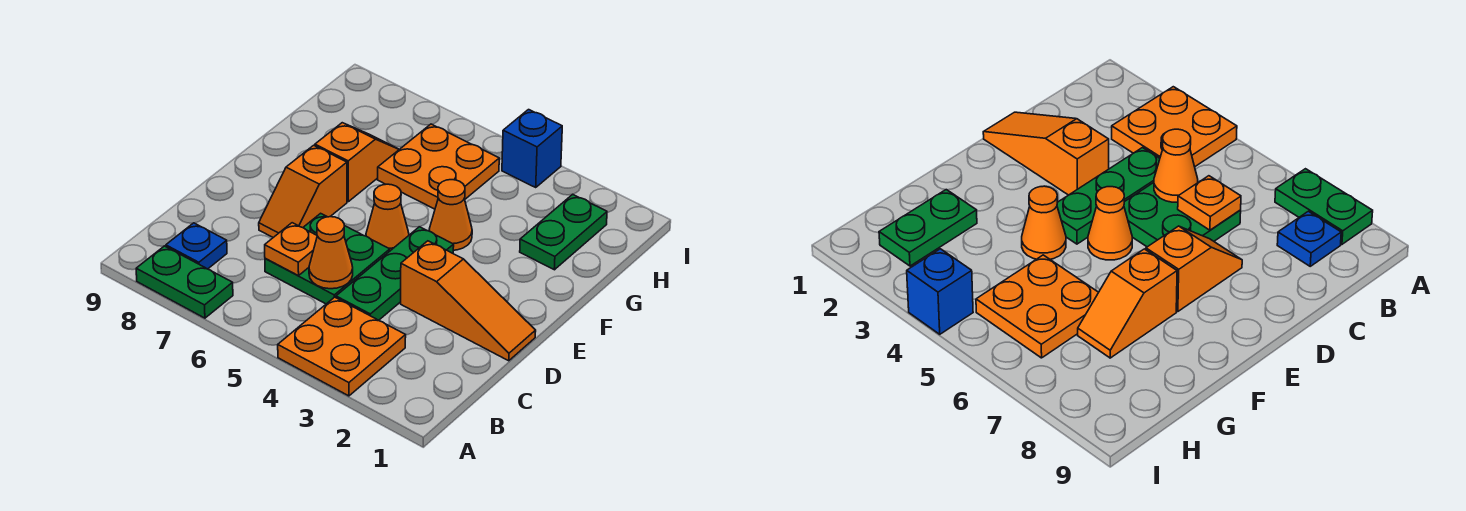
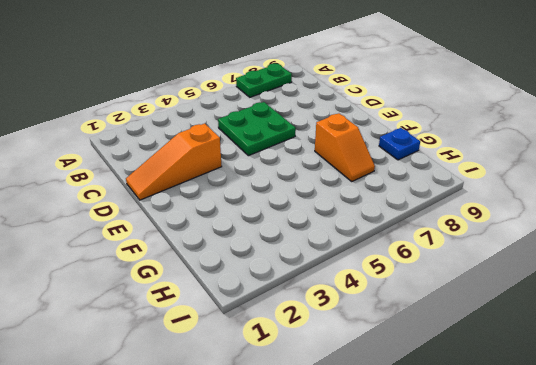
blue 1x1 plate [379,128,420,160] -> blue 1x1 plate moved to [166,223,227,269]
none -> orange 2x2 plate [278,297,406,396]
none -> green 1x3 plate [336,227,454,320]
none -> orange 1x2 slope [259,145,347,237]

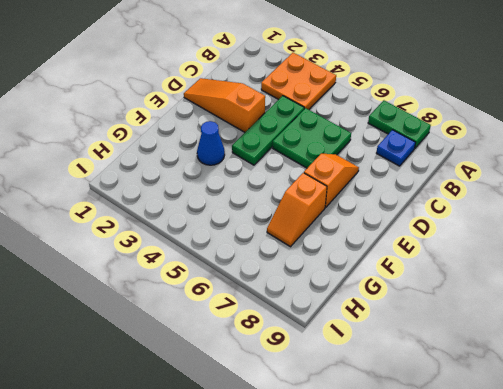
blue 1x1 cone [197,121,225,165] -> none
none -> orange 1x1 cone [366,184,409,251]
none -> orange 1x1 cone [429,180,472,250]
none -> green 1x2 plate [520,194,607,270]

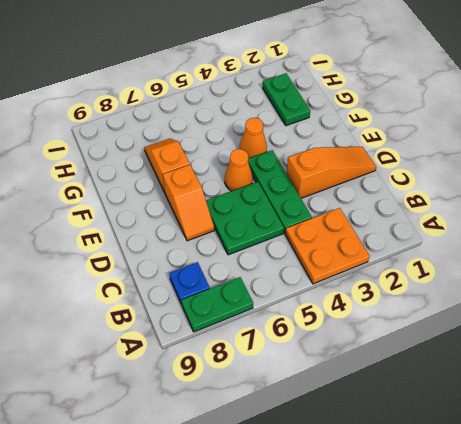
none -> orange 2x2 plate [378,124,499,209]
none -> blue 1x1 brick [502,110,562,187]
none -> orange 1x1 cone [309,217,353,289]

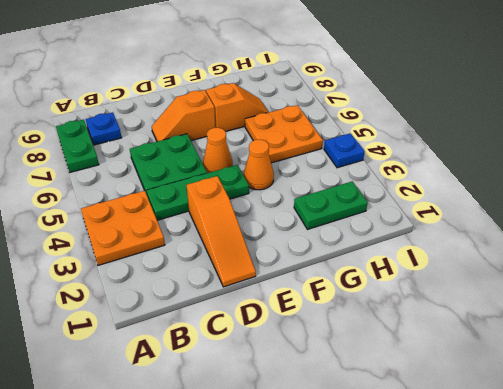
blue 1x1 plate [324,133,365,168] -> blue 1x1 brick [502,110,562,187]
none -> orange 1x1 cone [309,217,353,289]
none -> orange 1x1 plate [265,223,317,276]

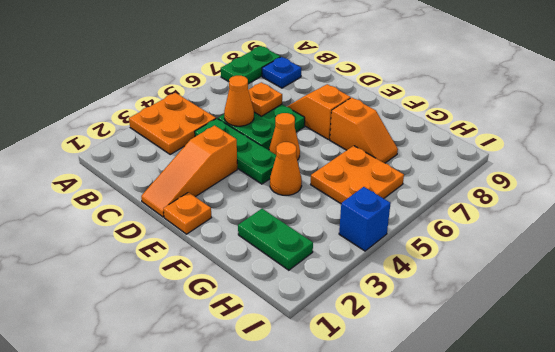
orange 1x1 plate [163,192,211,234] -> none

